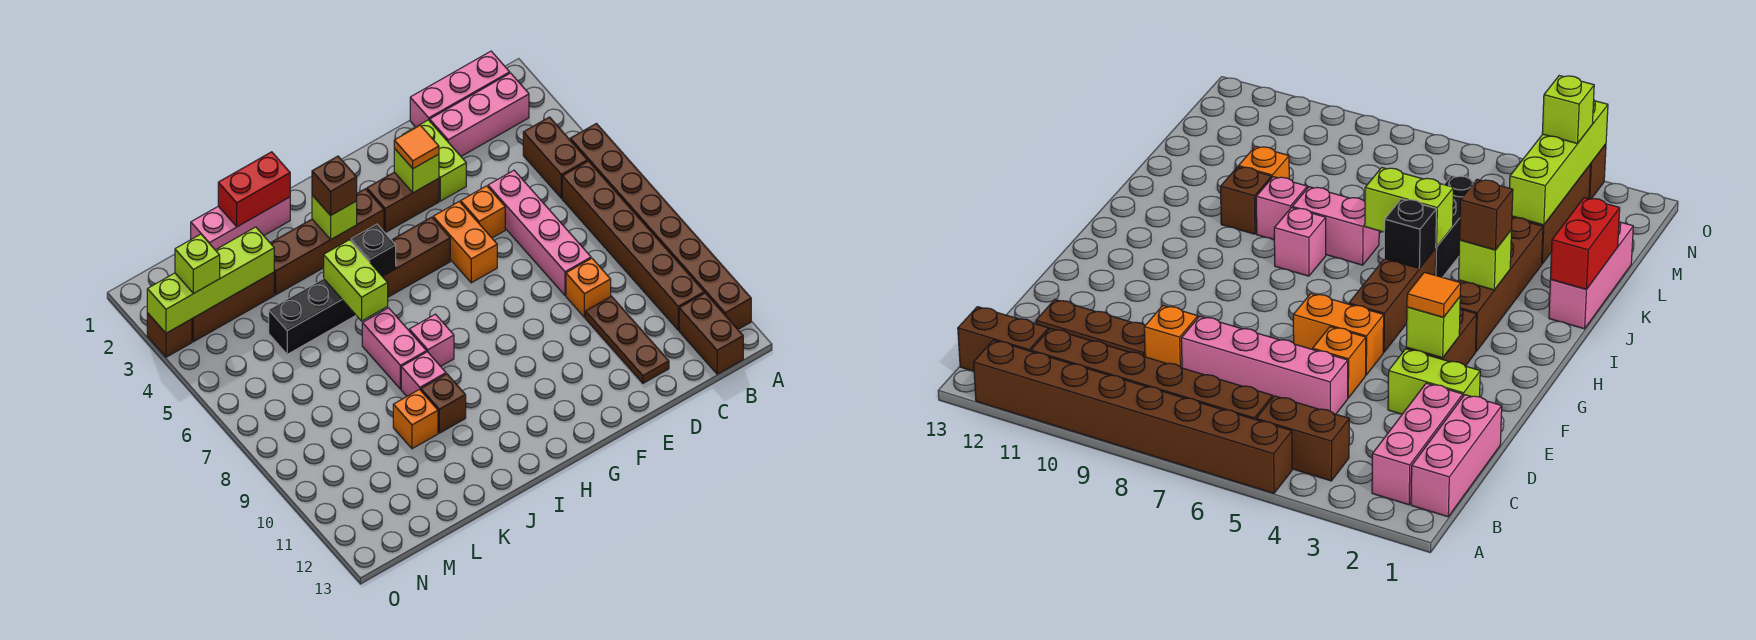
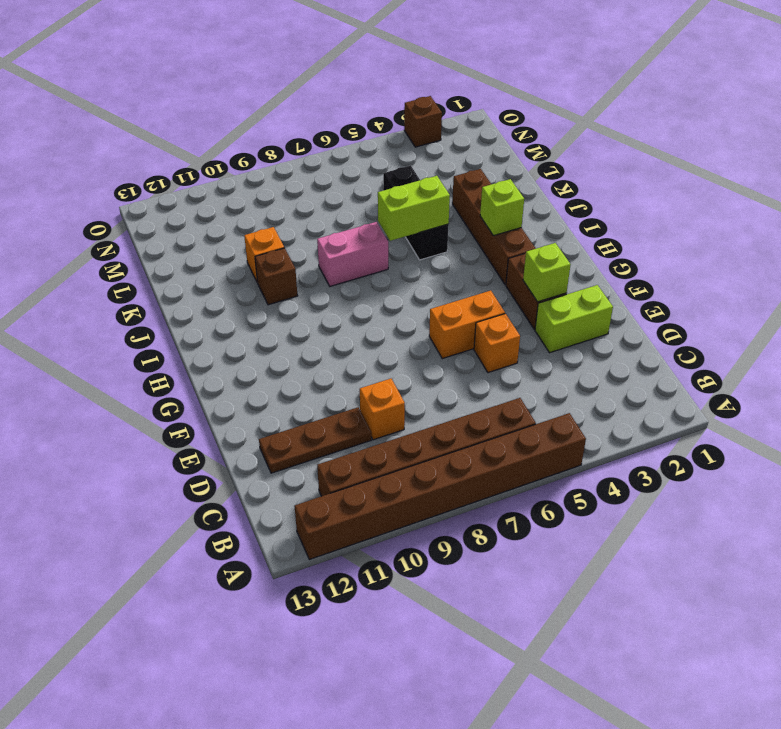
none -> pink 1x3 brick [410,51,510,127]
none -> pink 1x3 brick [430,73,529,156]
none -> brown 1x2 brick [523,117,588,198]
none -> brown 1x2 brick [679,293,743,374]

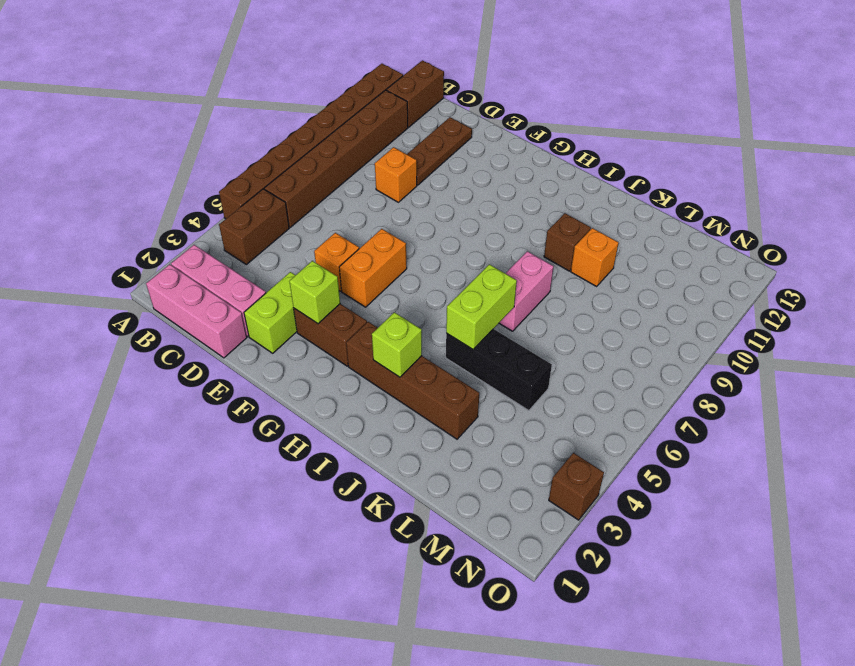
none -> pink 1x4 brick [488,171,591,295]
none -> brown 1x3 brick [383,217,450,297]
none -> pink 1x1 brick [409,314,454,366]
none -> pink 1x3 brick [191,197,290,250]

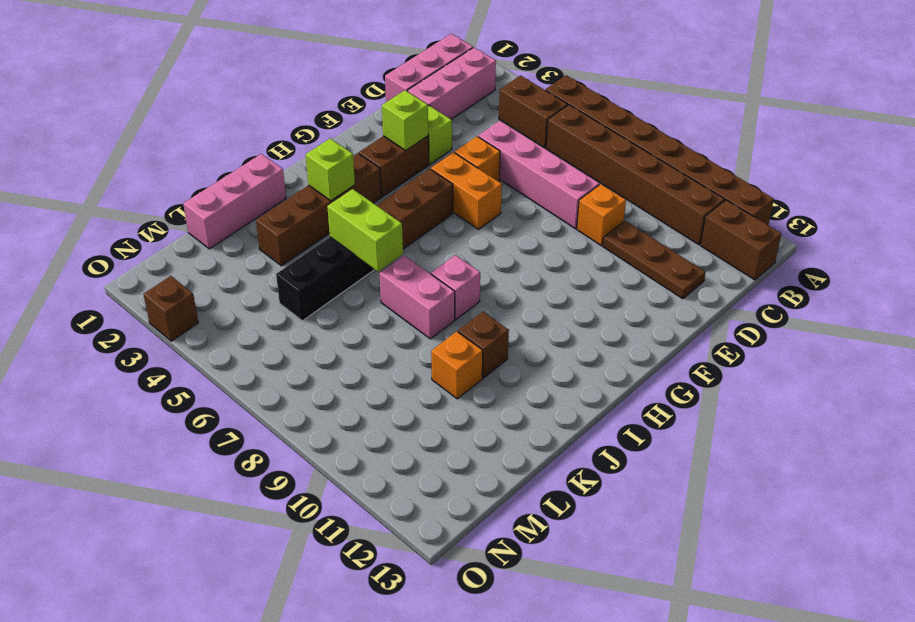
none -> pink 1x1 brick [401,352,446,396]
none -> brown 1x3 brick [192,272,274,342]
none -> black 1x1 brick [351,224,396,276]
none -> red 1x2 brick [218,152,290,227]

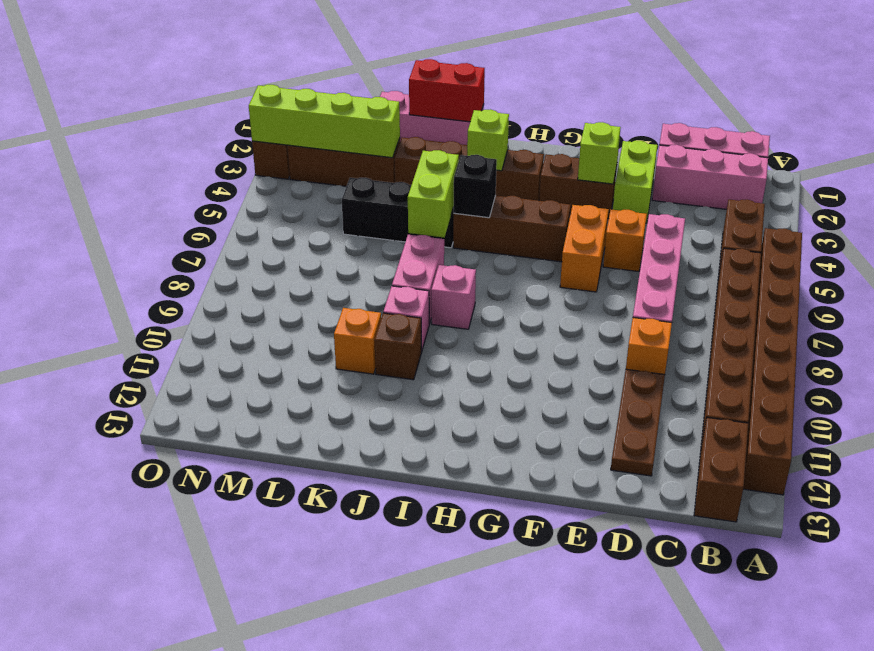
none -> orange 1x1 tile [394,125,439,169]
none -> brown 1x1 brick [312,156,357,216]
none -> lime 1x1 brick [175,234,220,294]

